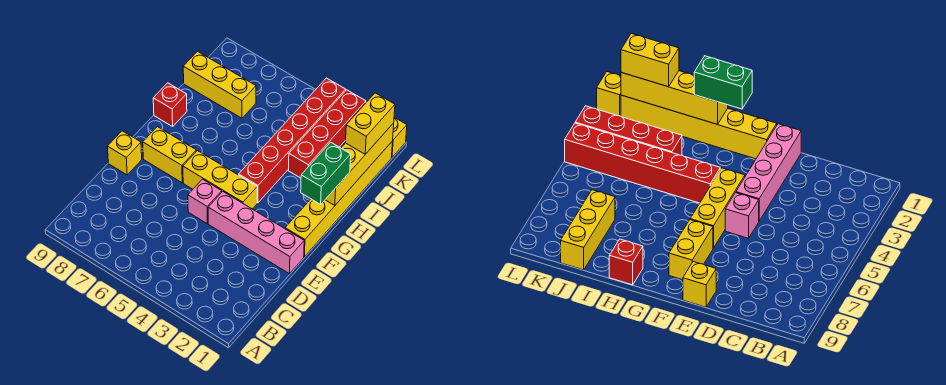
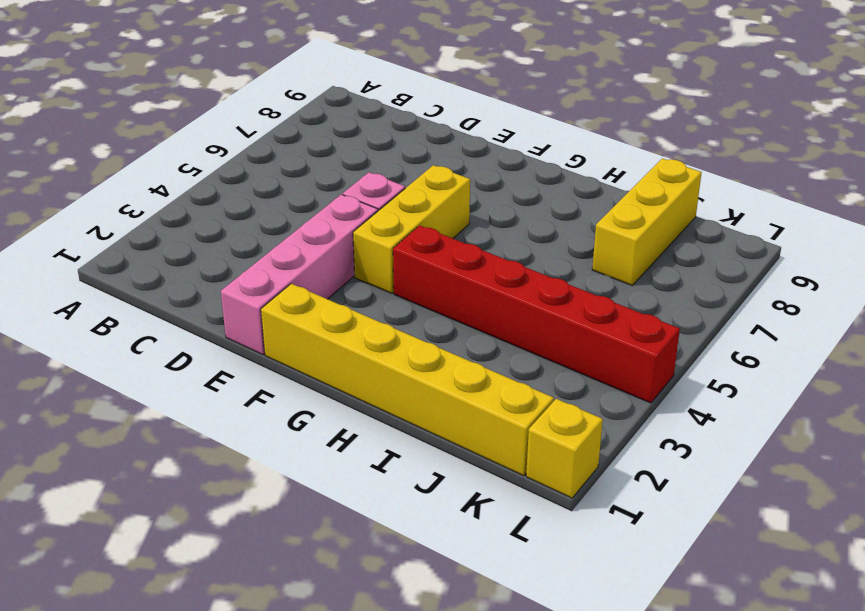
none -> yellow 1x1 brick [107,131,142,175]
none -> yellow 1x2 brick [143,127,196,183]
none -> red 1x1 brick [153,83,187,127]

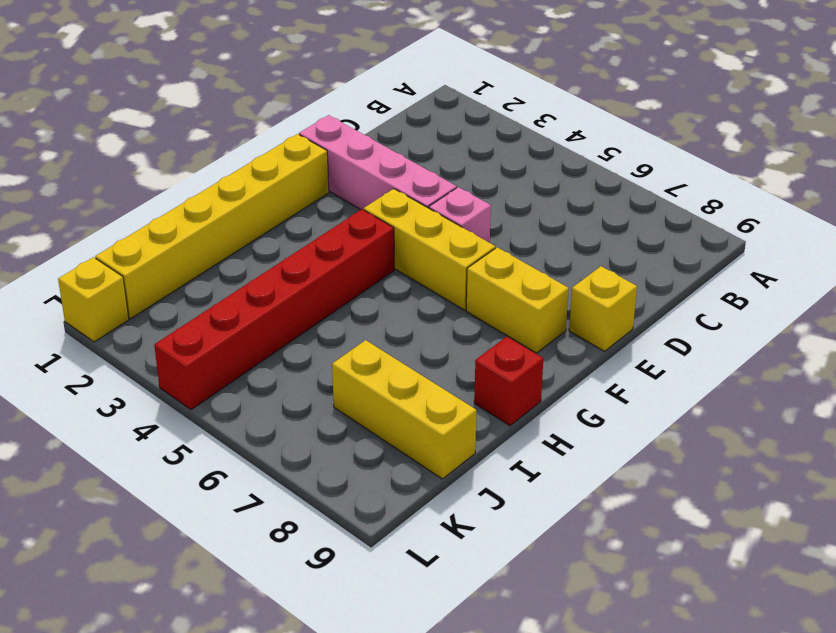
none -> red 1x4 brick [289,90,366,178]
none -> yellow 1x4 brick [325,123,394,206]
none -> green 1x2 brick [301,142,351,204]

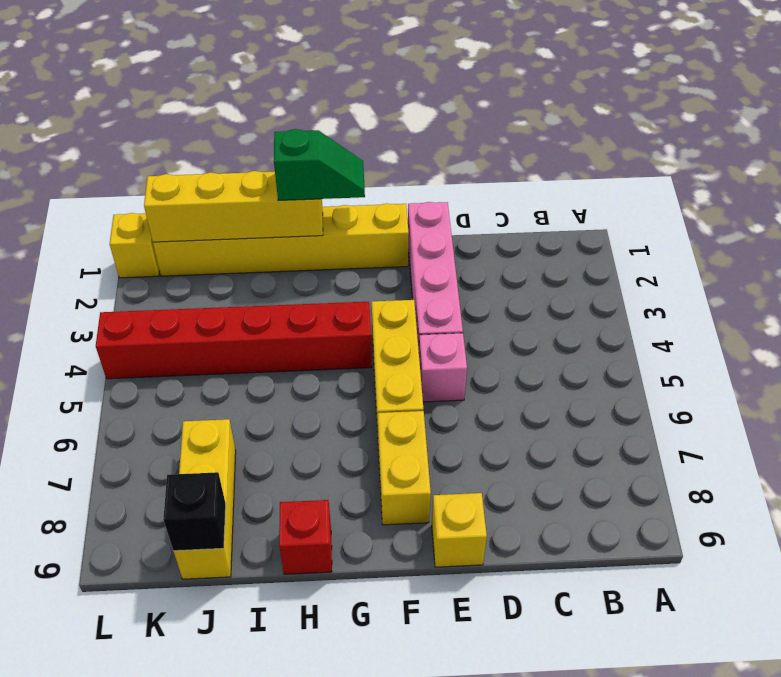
green 1x2 slope [274,129,365,200] -> green 1x2 brick [301,142,351,204]
black 1x1 brick [163,472,226,551] -> none
none -> red 1x4 brick [289,90,366,178]
none -> yellow 1x2 brick [345,93,395,154]

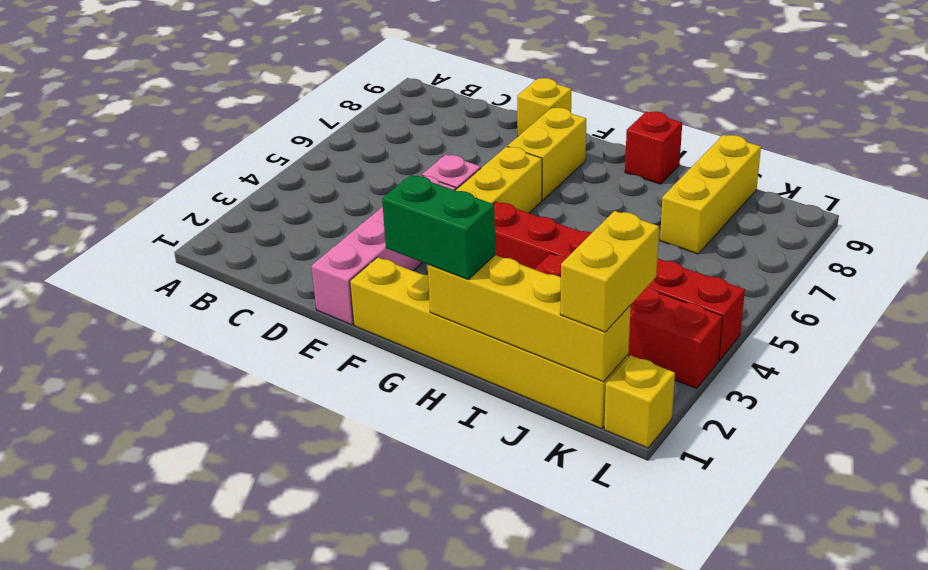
yellow 1x2 brick [560,211,659,332] -> yellow 1x2 brick turned to [345,93,395,154]

